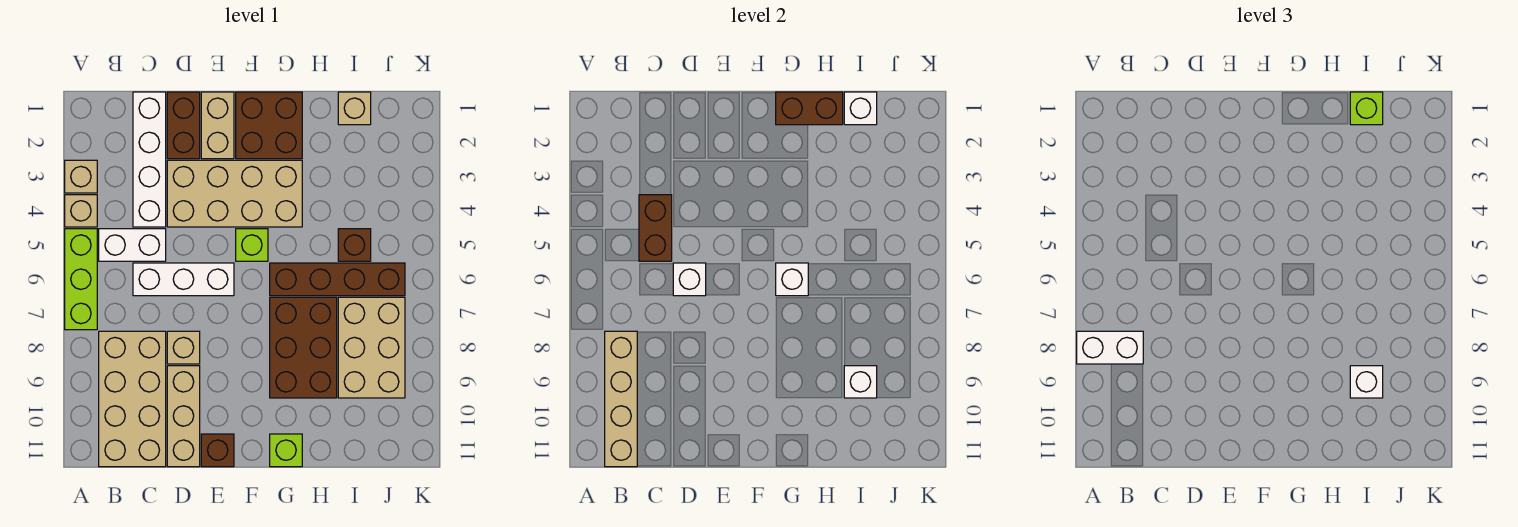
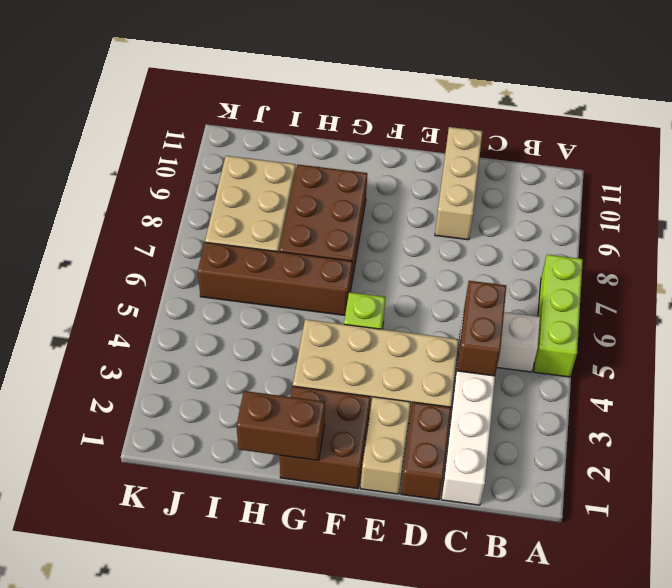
none -> tan 1x1 brick [65,160,97,193]
none -> tan 1x1 brick [65,195,97,227]
none -> tan 2x4 brick [99,331,166,467]
none -> white 1x3 brick [133,263,234,296]

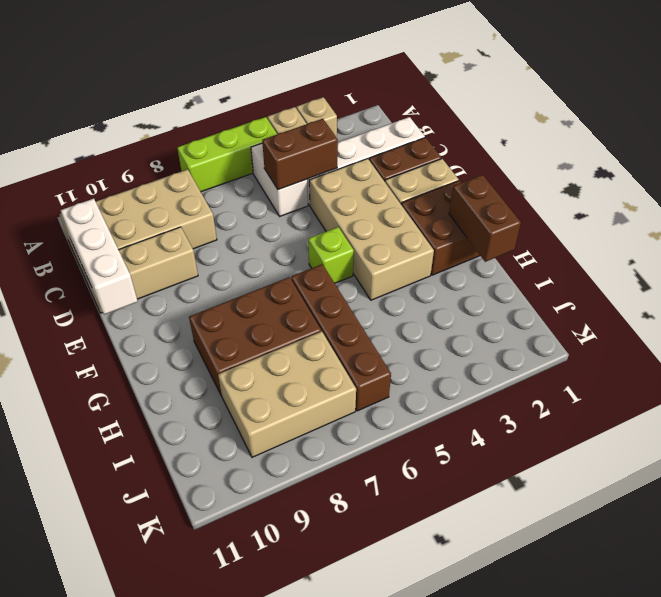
white 1x3 brick [61,199,138,315] -> white 1x3 brick moved to [133,263,234,296]
none -> tan 1x1 brick [167,331,200,364]
none -> brown 1x1 brick [201,434,234,467]
none -> lime 1x1 brick [270,434,302,467]
none -> tan 1x1 brick [338,92,371,125]

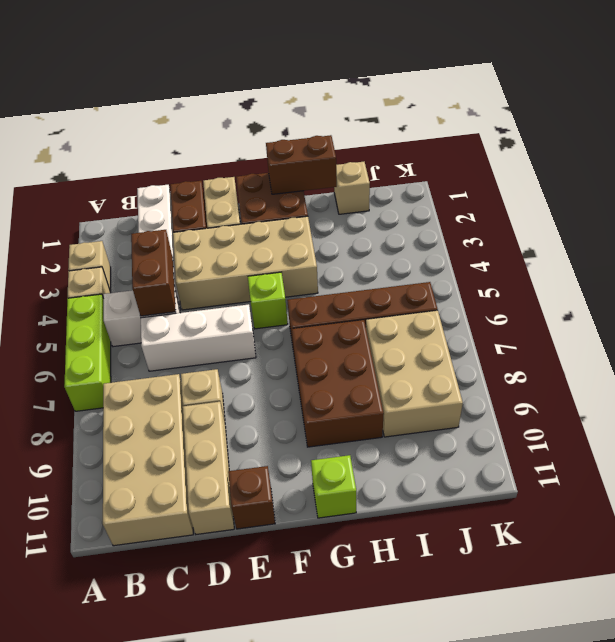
none -> brown 1x1 brick [338,229,371,261]
none -> tan 1x4 brick [605,331,637,467]
none -> white 1x1 brick [673,263,706,296]
none -> white 1x1 brick [776,263,808,296]

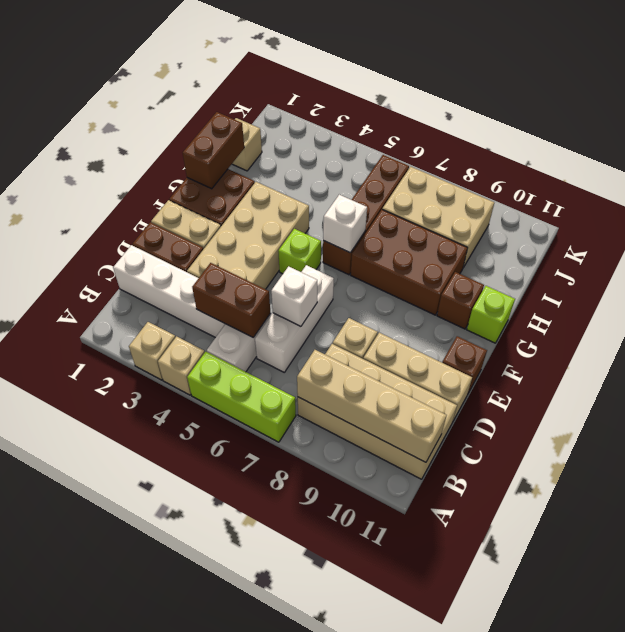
brown 1x1 brick [437,272,484,329] -> brown 1x1 brick moved to [338,229,371,261]
none -> white 1x1 brick [844,92,877,125]
none -> white 1x1 brick [844,366,877,398]
none -> white 1x2 brick [1077,331,1143,364]
none -> lime 1x1 brick [1350,92,1383,125]

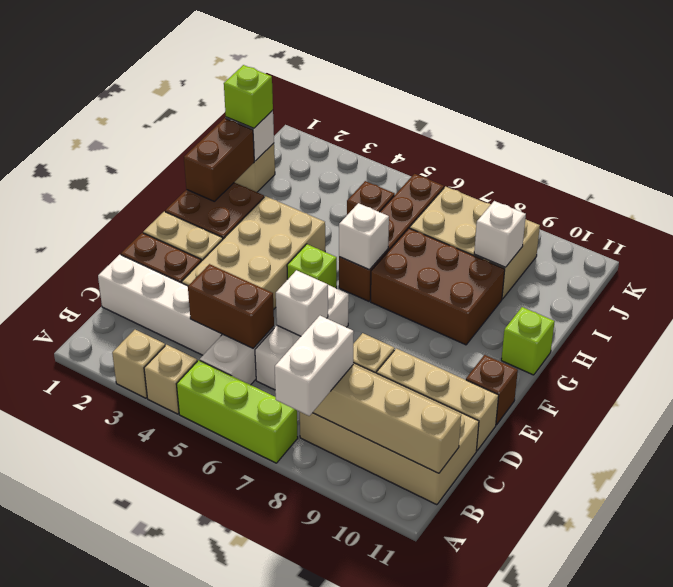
none -> white 1x1 brick [1350,366,1383,398]

